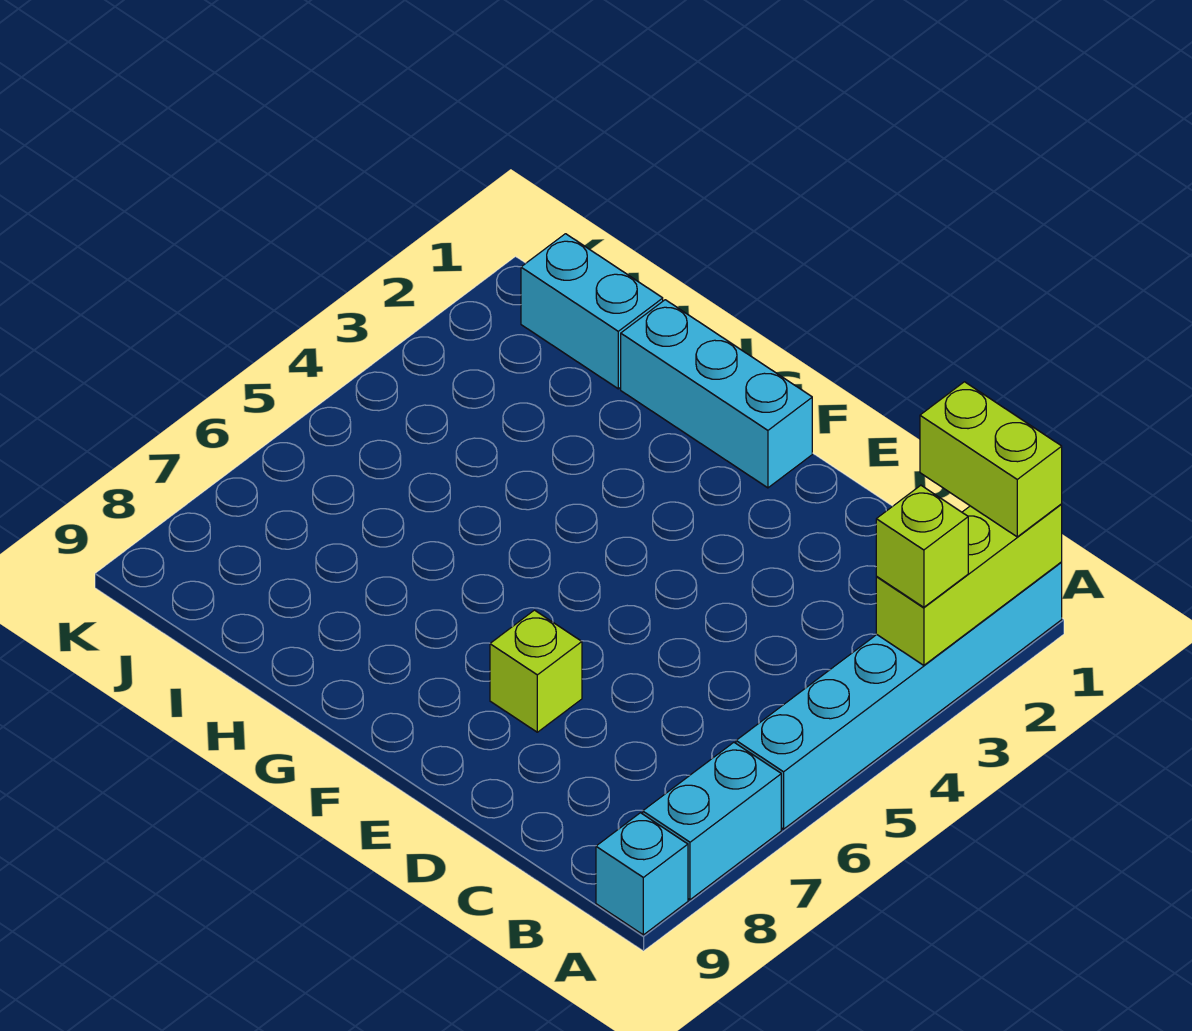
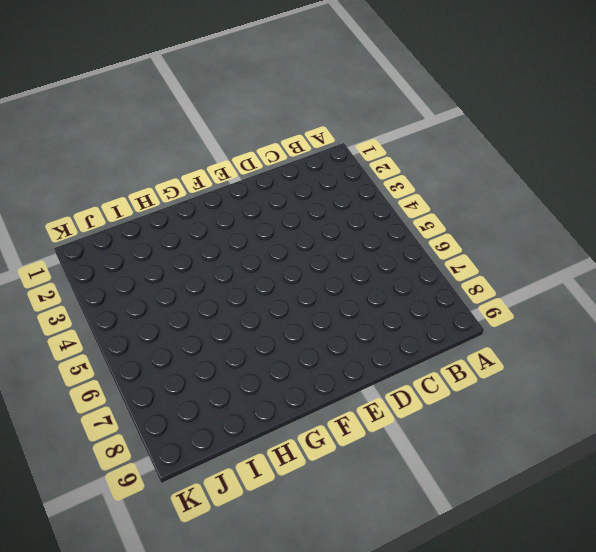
none -> cyan 1x6 brick [736,562,1062,829]
none -> cyan 1x2 brick [643,742,781,900]

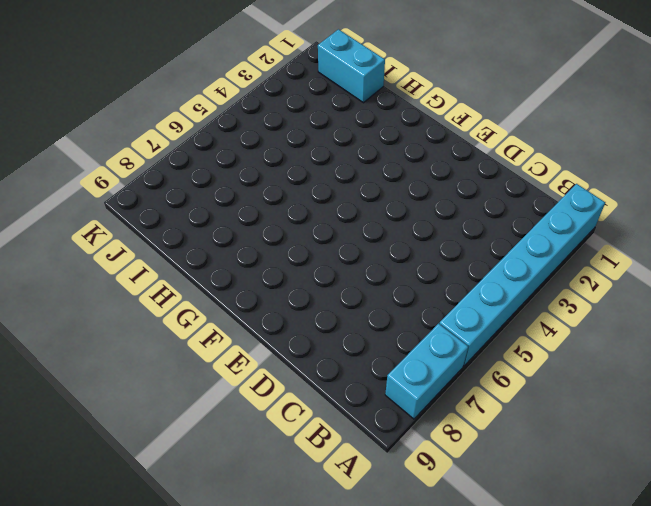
none -> cyan 1x1 brick [596,813,688,935]
none -> lime 1x1 brick [490,610,582,732]

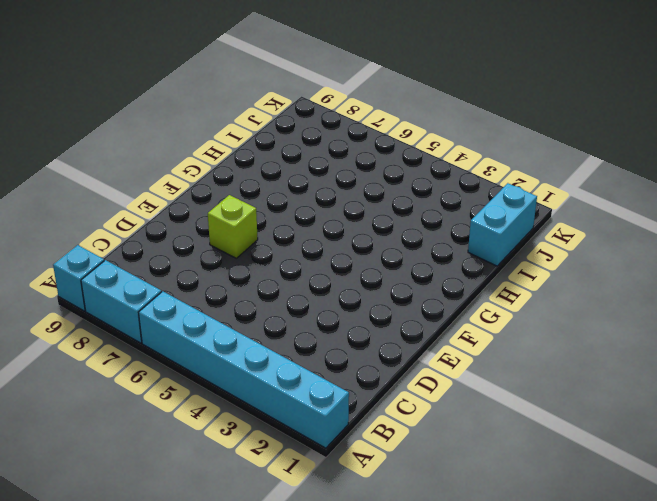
none -> cyan 1x3 brick [621,300,812,488]
none -> lime 1x3 brick [876,504,1062,665]

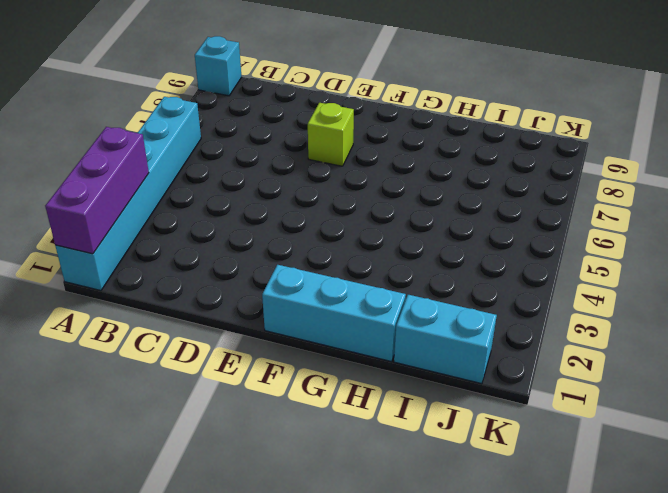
purple 1x3 brick [45,127,149,254] -> lime 1x3 brick [876,504,1062,665]
none -> cyan 1x2 brick [643,742,781,900]
none -> lime 1x2 brick [920,382,1062,537]

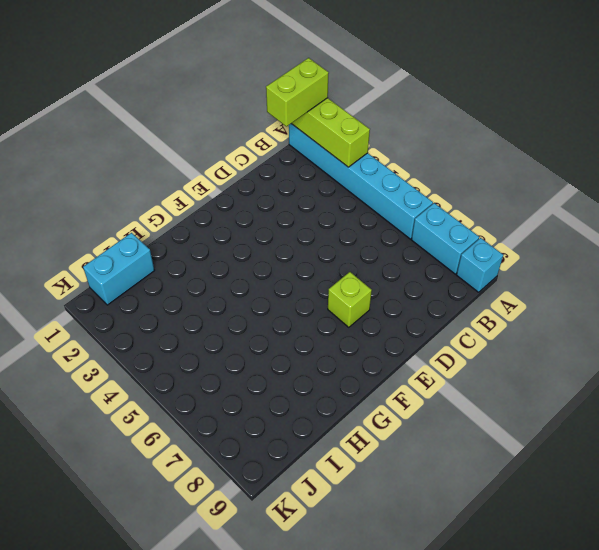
none -> cyan 1x3 brick [621,300,812,488]
none -> lime 1x1 brick [876,485,968,607]

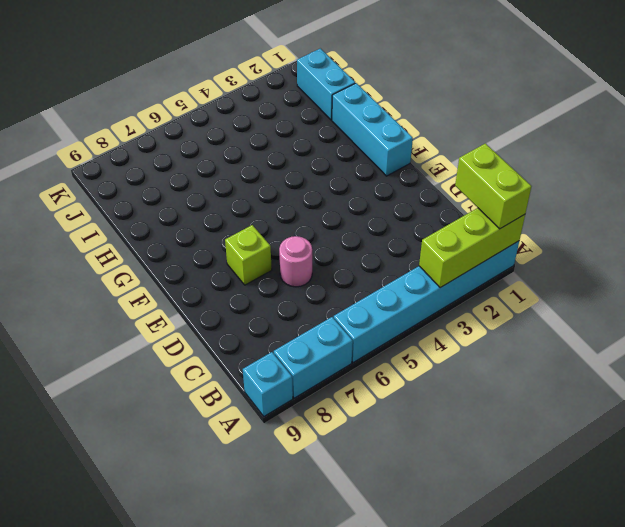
pink 1x1 round brick [279,236,312,287] -> none
none -> lime 1x1 brick [876,485,968,607]

